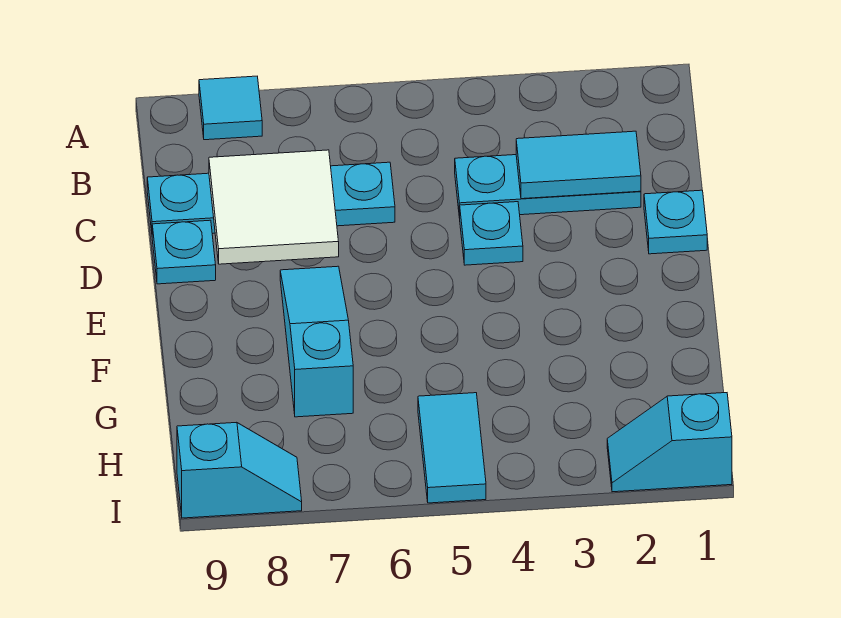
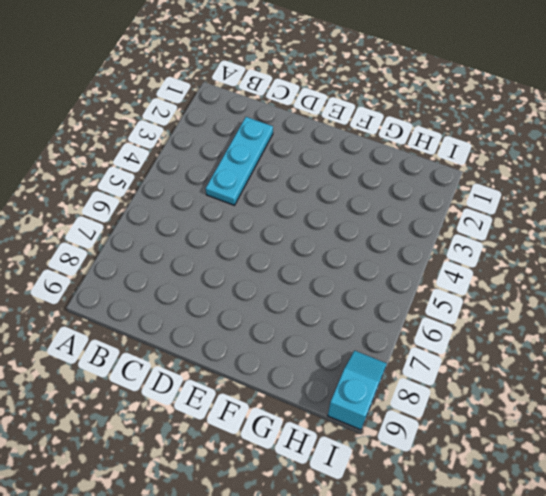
none -> cyan 1x1 tile [199,76,262,140]
none -> cyan 1x4 plate [147,162,395,234]
none -> cyan 1x1 plate [644,190,707,254]

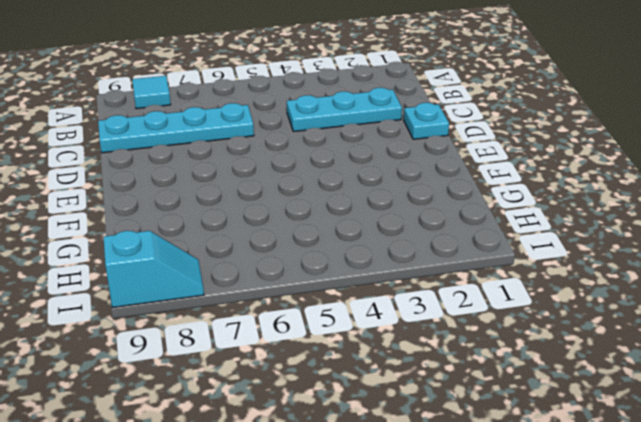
none -> cyan 1x1 plate [460,202,523,265]
none -> cyan 1x1 plate [152,220,216,284]
none -> cyan 1x3 slope [280,266,353,417]

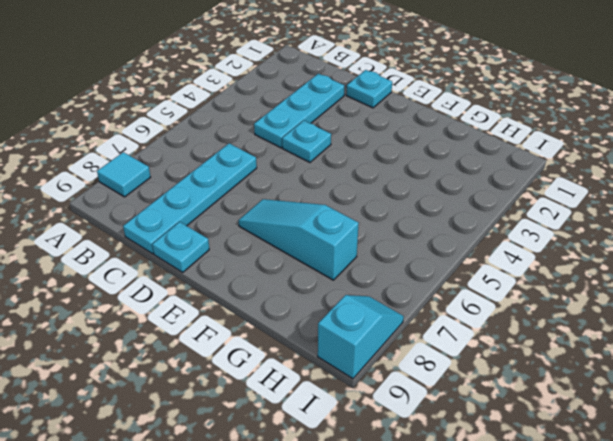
none -> cyan 1x2 tile [418,393,486,503]
none -> cyan 1x2 slope [607,393,732,492]
none -> cyan 1x2 tile [516,131,641,199]

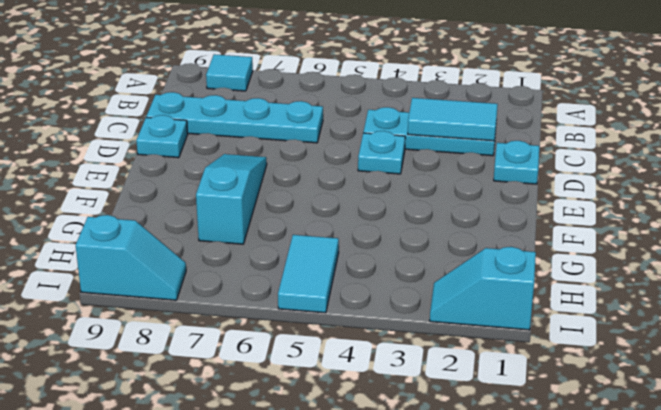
none -> white 2x2 tile [209,150,339,264]

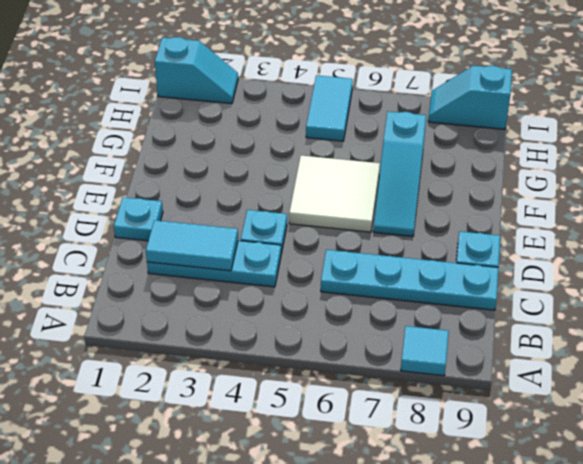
white 2x2 tile [289,155,380,232] -> white 2x2 tile moved to [209,150,339,264]

